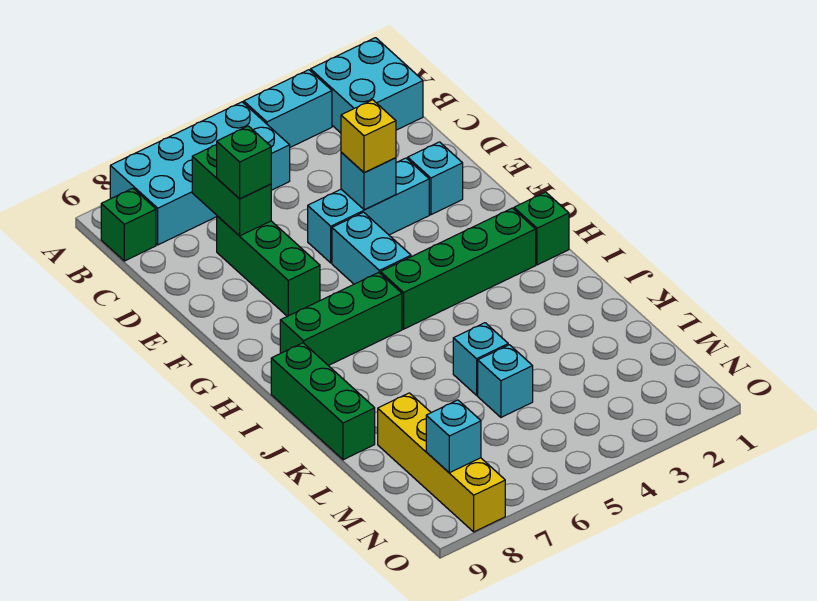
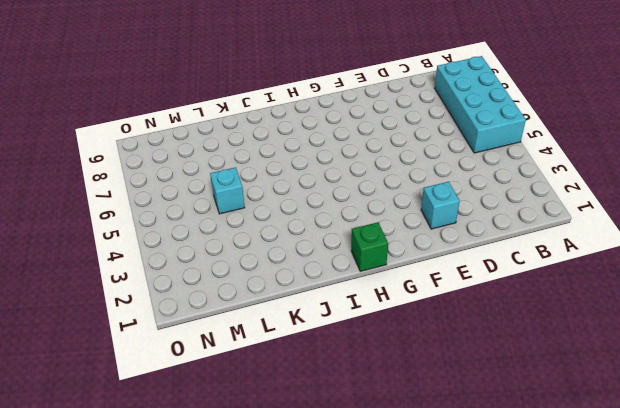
none -> cyan 2x2 brick [311,38,423,133]
none -> cyan 1x2 brick [244,70,332,147]
none -> green 1x1 brick [101,188,156,261]

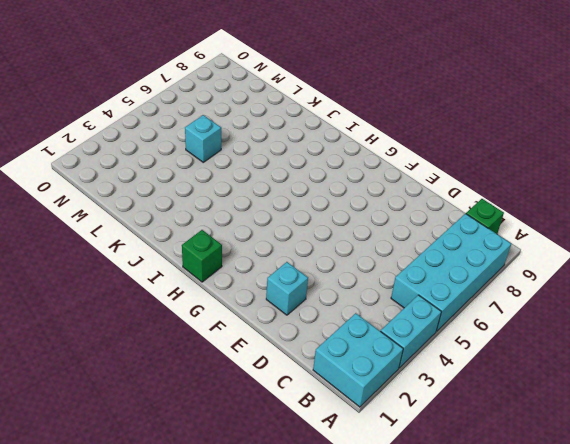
none -> green 1x3 brick [217,216,320,316]
none -> cyan 1x3 brick [308,158,429,263]
none -> cyan 1x2 brick [332,212,411,284]

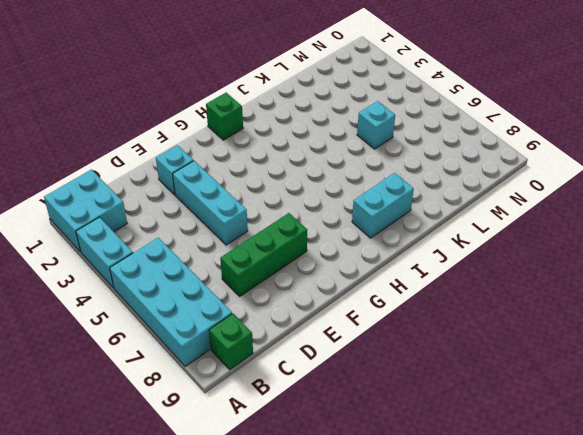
cyan 1x2 brick [352,173,414,238] -> cyan 1x2 brick moved to [332,212,411,284]
none -> green 1x4 brick [380,208,536,329]
none -> green 1x3 brick [280,273,402,366]
none -> green 1x3 brick [271,343,375,460]

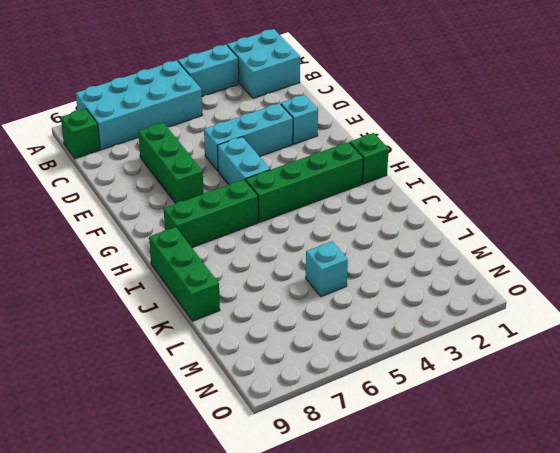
none -> cyan 1x1 brick [453,323,508,395]
none -> yellow 1x4 brick [378,393,505,532]
none -> green 1x2 brick [192,145,271,236]

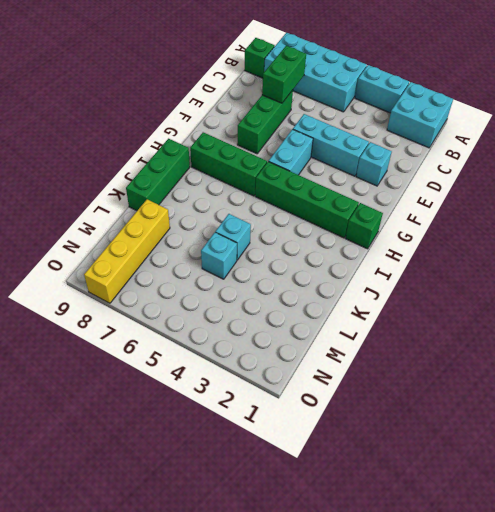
none -> cyan 1x1 brick [341,152,396,210]
none -> cyan 1x1 brick [426,400,481,473]
none -> green 1x1 brick [217,126,271,199]

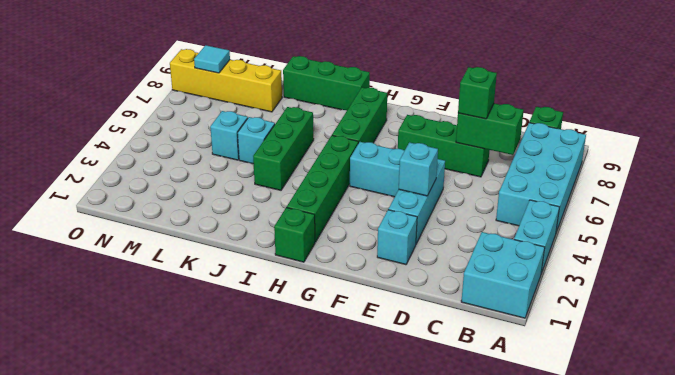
green 1x3 brick [253,107,314,190] -> none
cyan 1x1 tile [194,45,230,73] -> cyan 1x1 brick [426,400,481,473]
none -> yellow 1x1 brick [341,100,396,173]

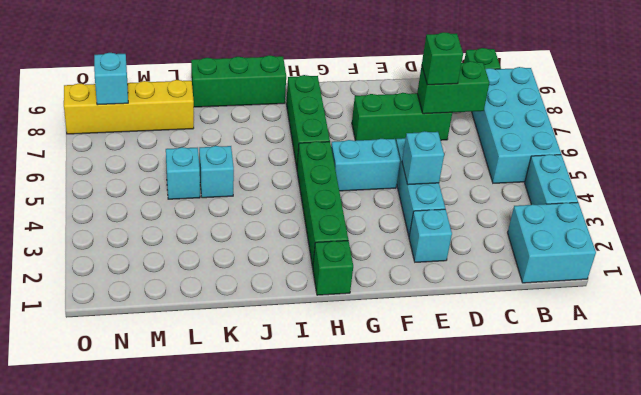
none -> yellow 1x1 brick [341,100,396,173]

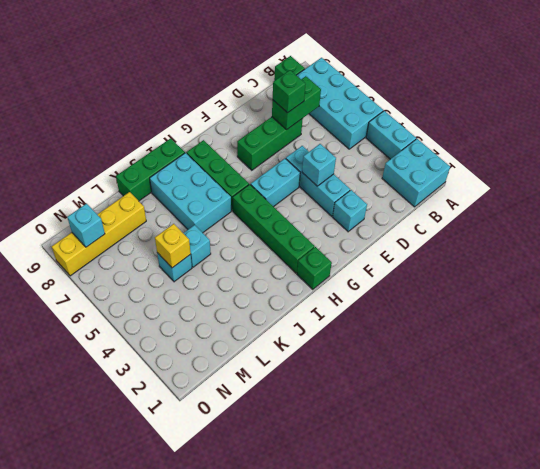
cyan 2x3 brick [150,153,231,233] -> none
yellow 1x1 brick [155,224,191,268] -> yellow 1x1 brick moved to [341,100,396,173]

